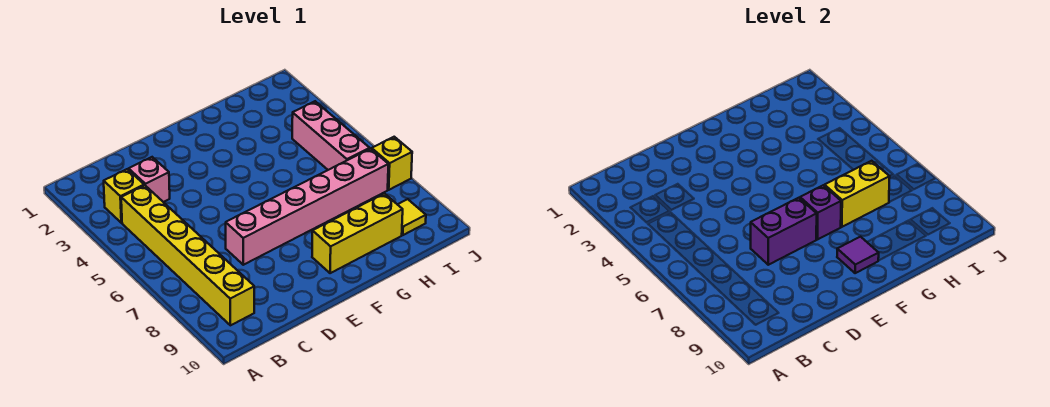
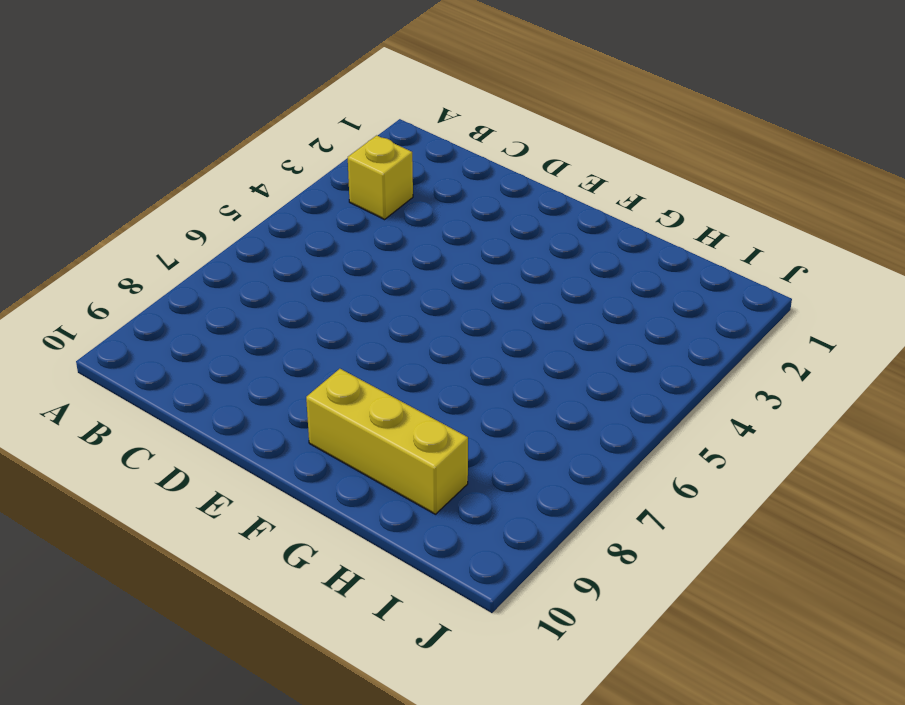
none -> yellow 1x6 brick [121,185,254,325]
none -> pink 1x1 brick [129,157,170,202]
none -> pink 1x6 brick [226,149,388,265]

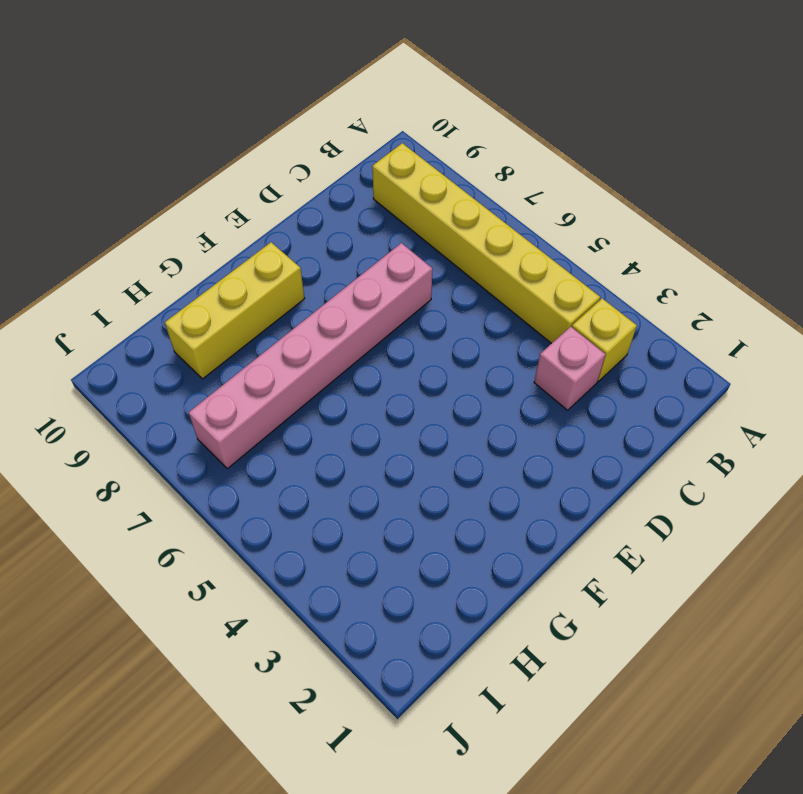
none -> pink 1x3 brick [292,101,370,170]
none -> yellow 1x1 tile [397,199,426,235]
none -> yellow 1x1 brick [372,137,412,190]

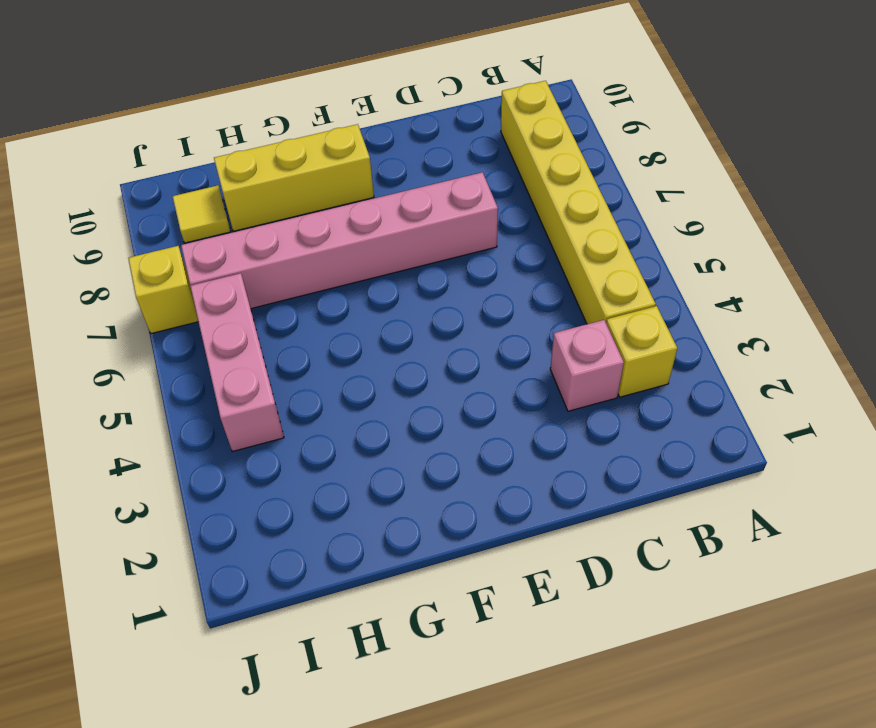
none -> purple 1x2 brick [751,198,817,265]
none -> purple 1x1 brick [800,185,841,239]
none -> purple 1x1 tile [837,237,879,273]

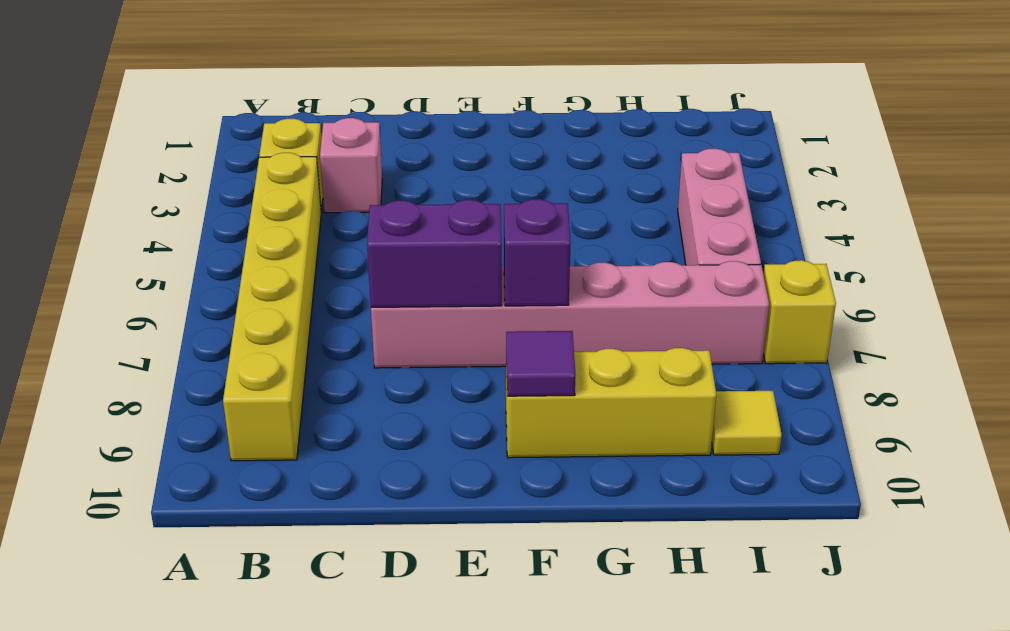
none -> yellow 1x2 brick [824,161,890,227]

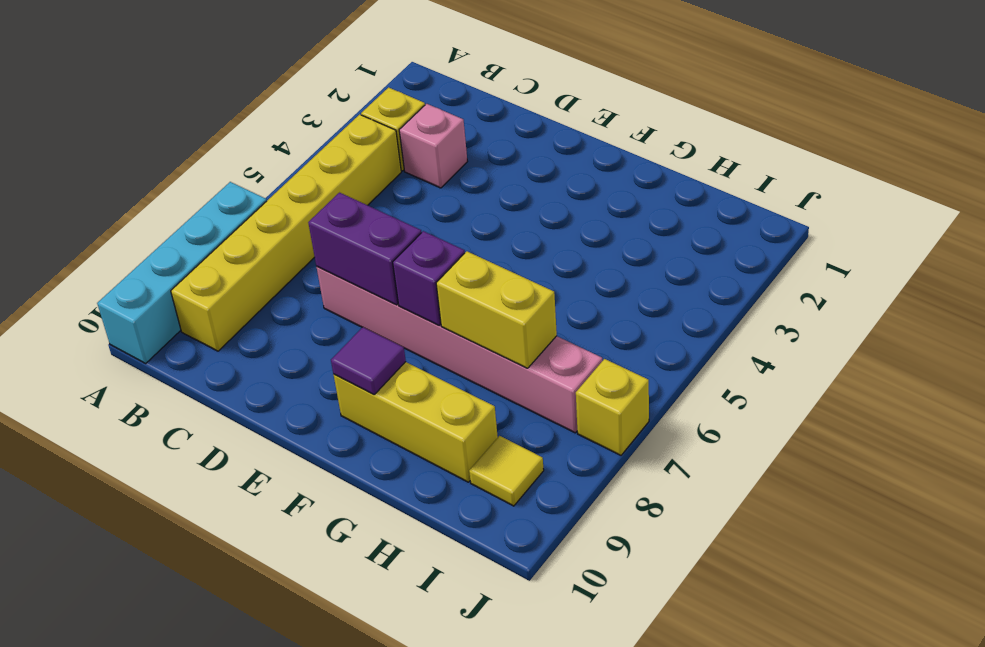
cyan 1x4 brick [97,182,267,363] -> none
none -> pink 1x3 brick [292,101,370,170]

